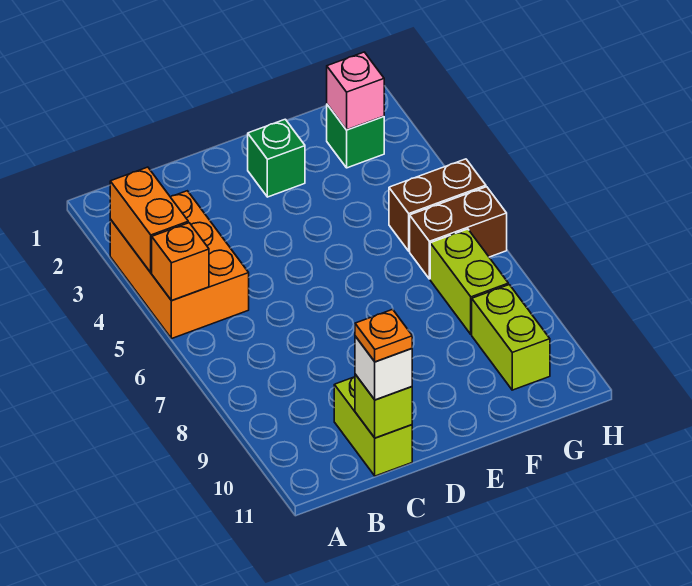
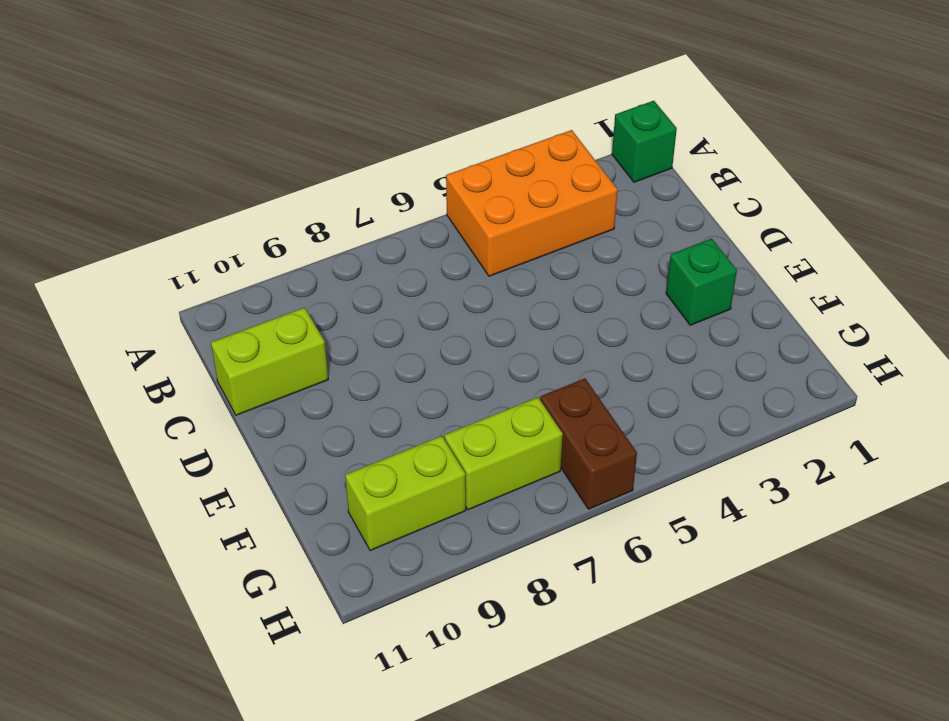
green 1x1 brick [612,101,677,182] -> green 1x1 brick moved to [327,105,384,168]
none -> brown 1x2 brick [389,159,486,251]
none -> orange 1x2 brick [110,167,188,273]
none -> orange 1x1 brick [152,223,209,301]

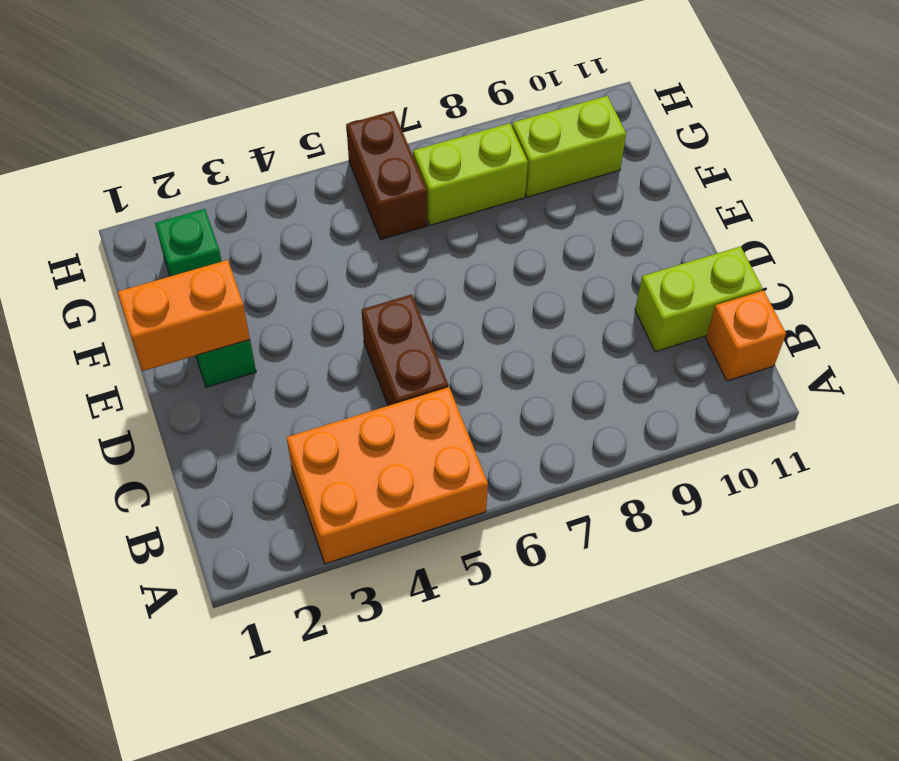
orange 1x1 brick [706,290,786,381] -> orange 1x1 brick moved to [152,223,209,301]
brown 1x2 brick [362,294,448,406] -> brown 1x2 brick moved to [389,159,486,251]
orange 1x2 brick [118,260,250,371] -> orange 1x2 brick moved to [110,167,188,273]
none -> lime 1x1 brick [355,374,412,438]
none -> pink 1x1 brick [327,52,384,130]
none -> white 1x1 brick [355,336,412,400]

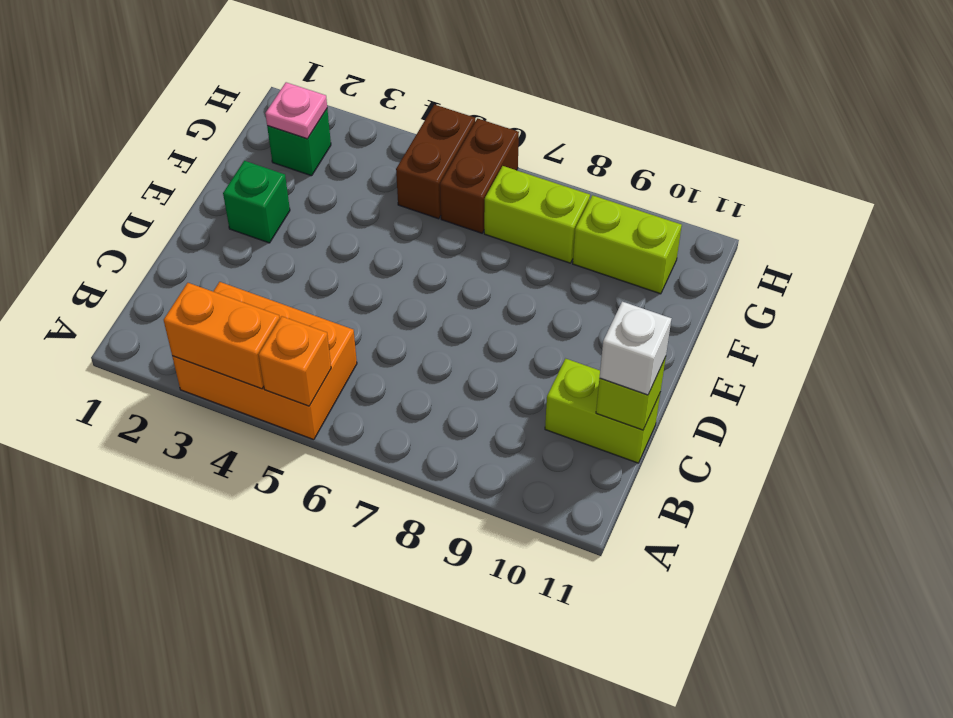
pink 1x1 plate [265,82,327,139] -> pink 1x1 brick [327,52,384,130]
none -> orange 1x1 plate [355,309,412,362]

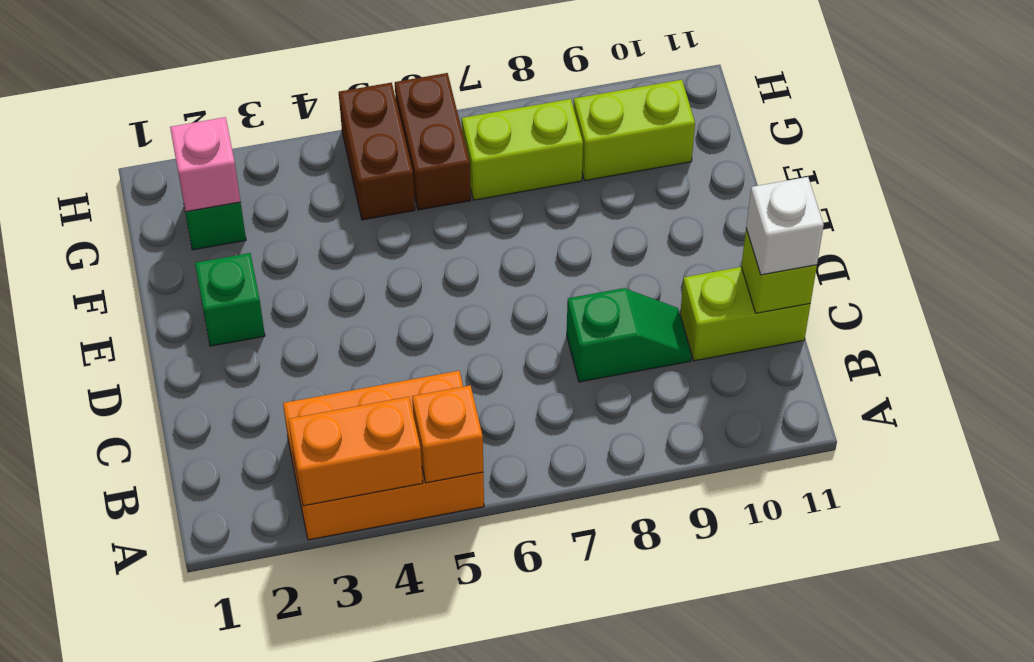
green 1x2 slope [567,288,691,382] -> none
none -> orange 1x1 plate [355,309,412,362]

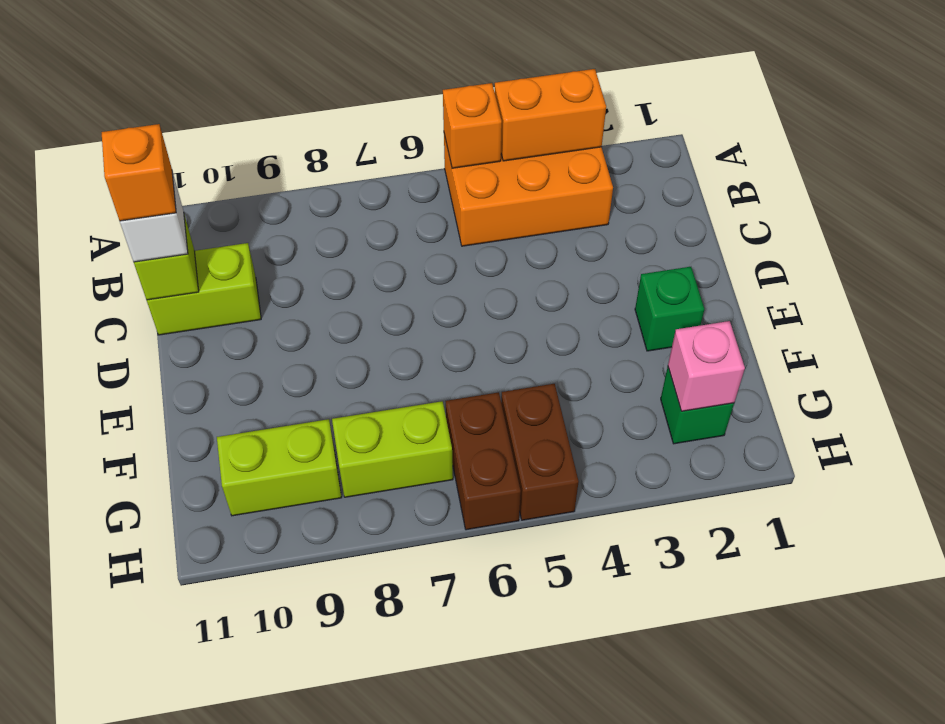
orange 1x1 brick [102,124,176,221] -> orange 1x1 plate [355,309,412,362]

